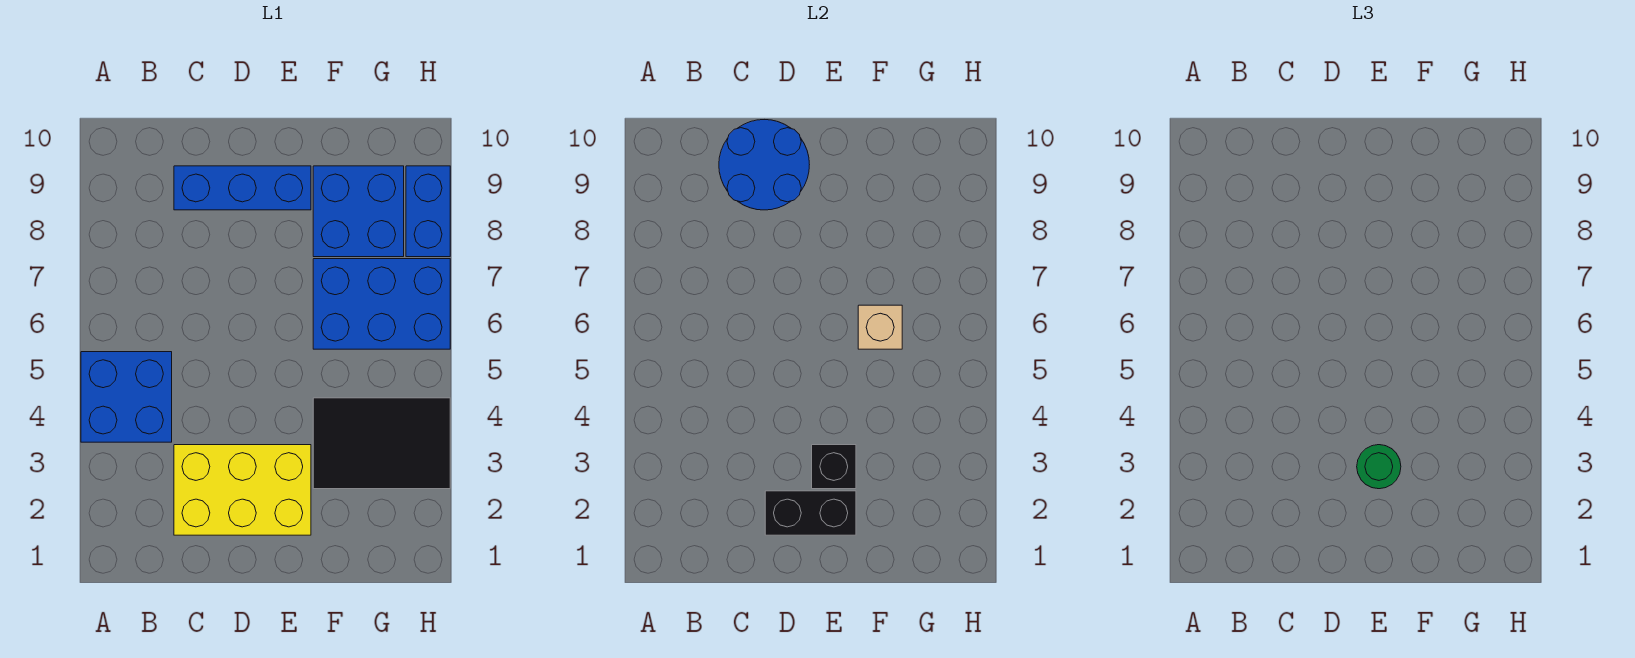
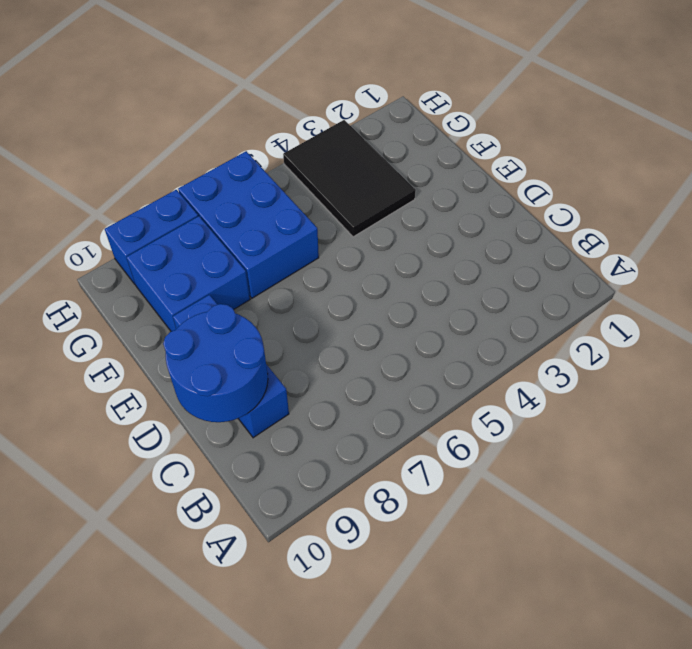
none -> blue 2x2 brick [81,352,172,442]
none -> yellow 2x3 brick [174,445,311,535]
none -> black 1x2 brick [765,491,856,535]

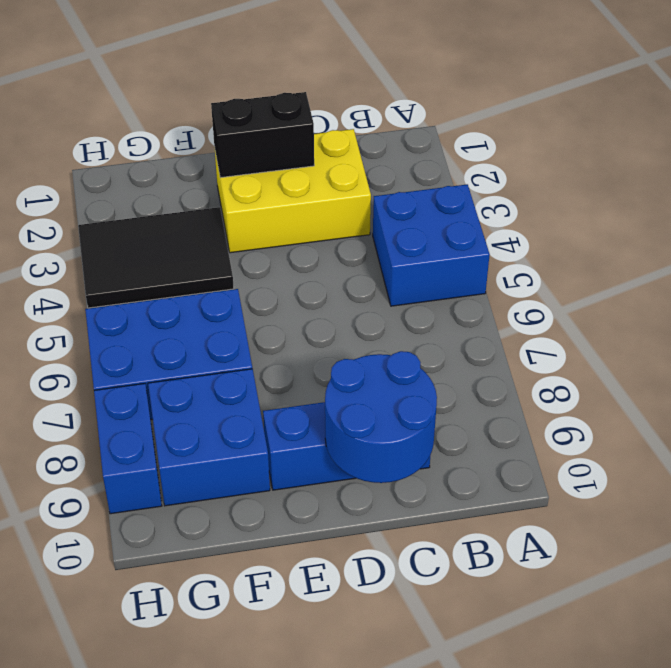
none -> black 1x1 brick [812,445,856,489]
none -> tan 1x1 brick [858,305,902,349]
none -> green 1x1 round brick [1357,445,1401,489]

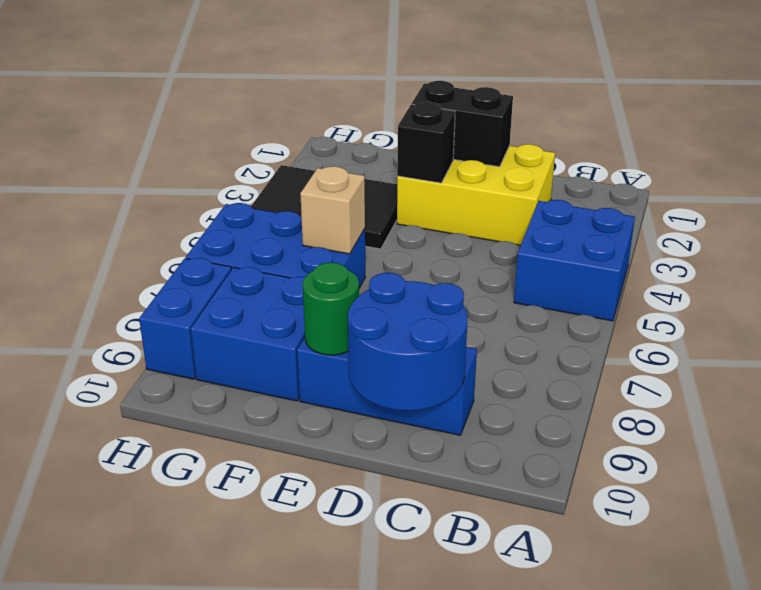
green 1x1 round brick [303,262,359,355] -> green 1x1 round brick moved to [1357,445,1401,489]

